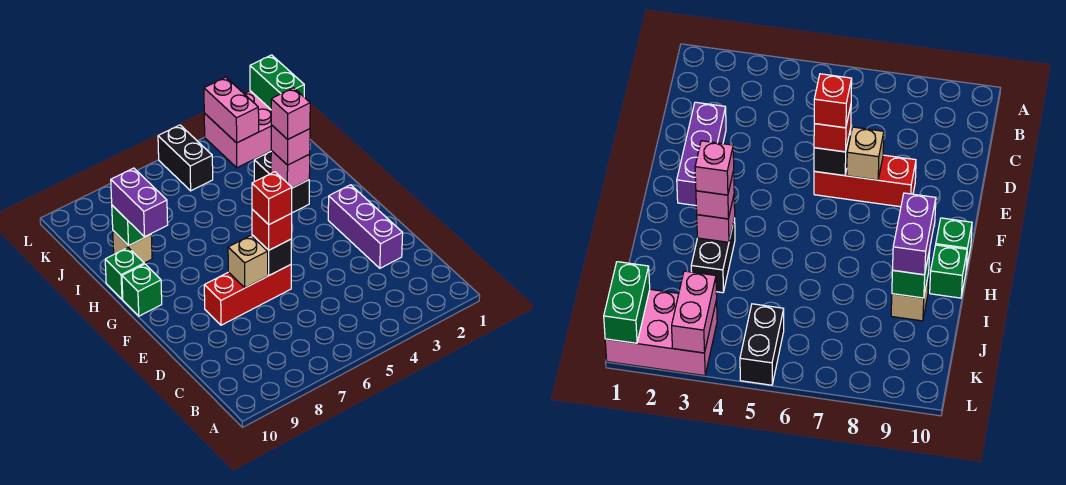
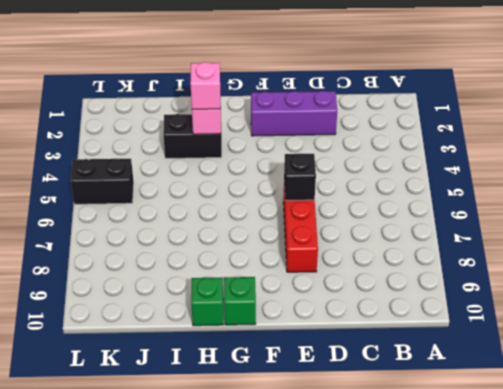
none -> tan 1x1 brick [113,231,152,263]
none -> pink 2x3 brick [204,91,271,168]
none -> tan 1x1 brick [228,236,268,288]

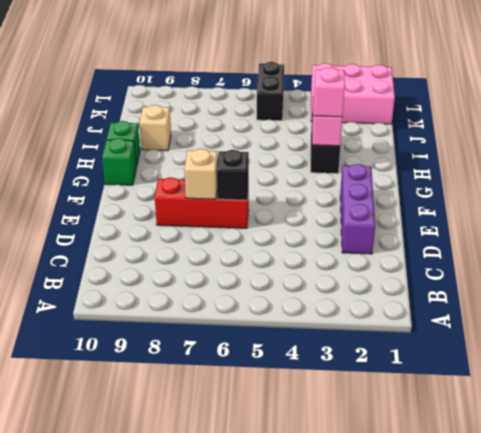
none -> green 1x1 brick [112,205,151,246]
none -> green 1x2 brick [250,55,304,109]
none -> pink 1x2 brick [204,77,259,143]

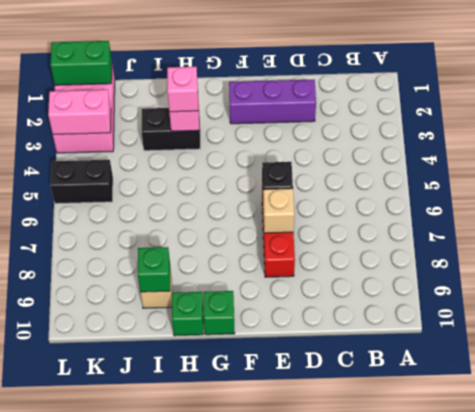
none -> red 1x1 brick [252,209,292,250]
none -> purple 1x2 brick [111,168,168,237]
none -> red 1x1 brick [252,172,292,224]

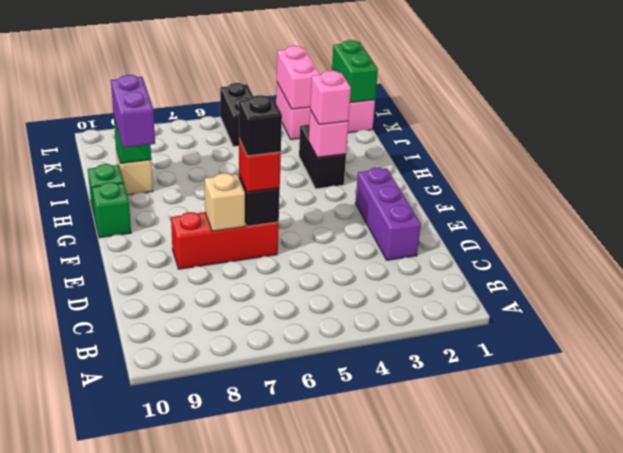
black 1x1 brick [239,95,282,156] -> red 1x1 brick [252,172,292,224]
none -> pink 1x1 brick [271,88,310,139]

